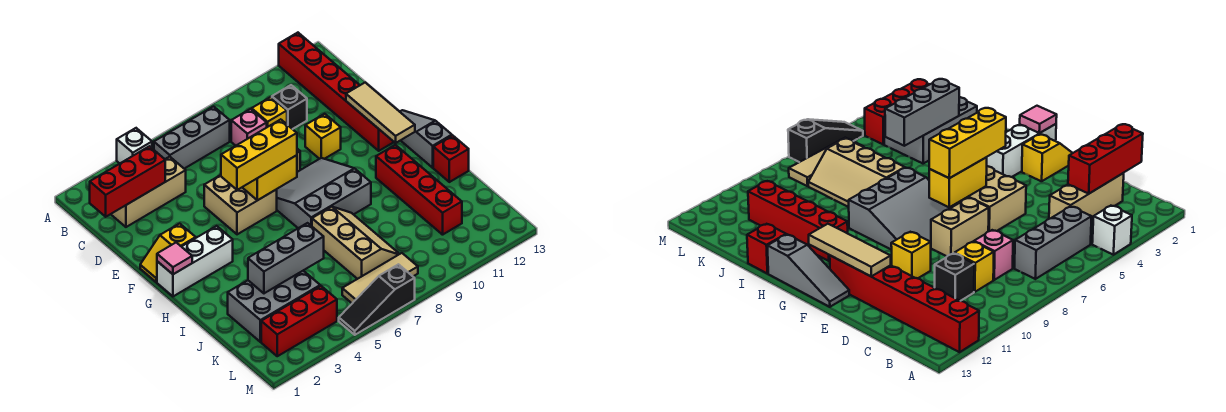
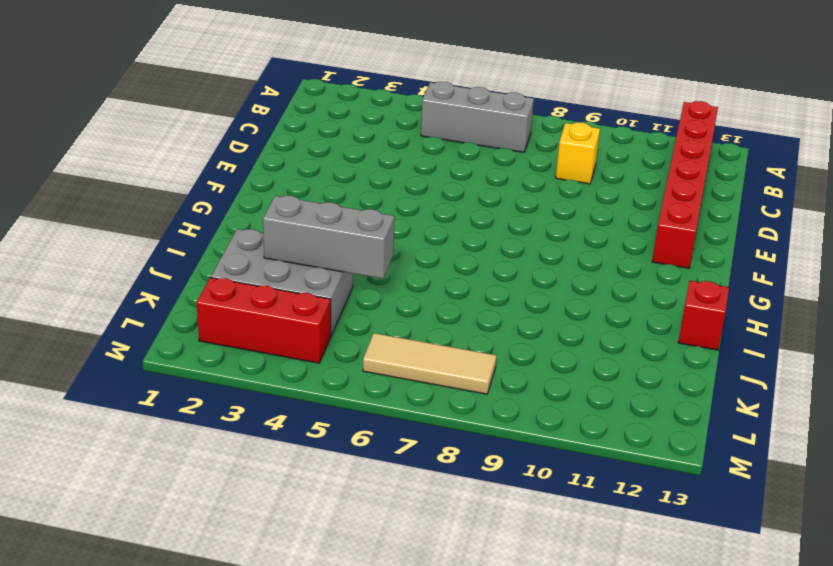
none -> white 1x1 brick [117,128,152,163]
none -> tan 1x3 brick [111,157,186,227]
none -> pink 1x1 brick [231,109,267,146]

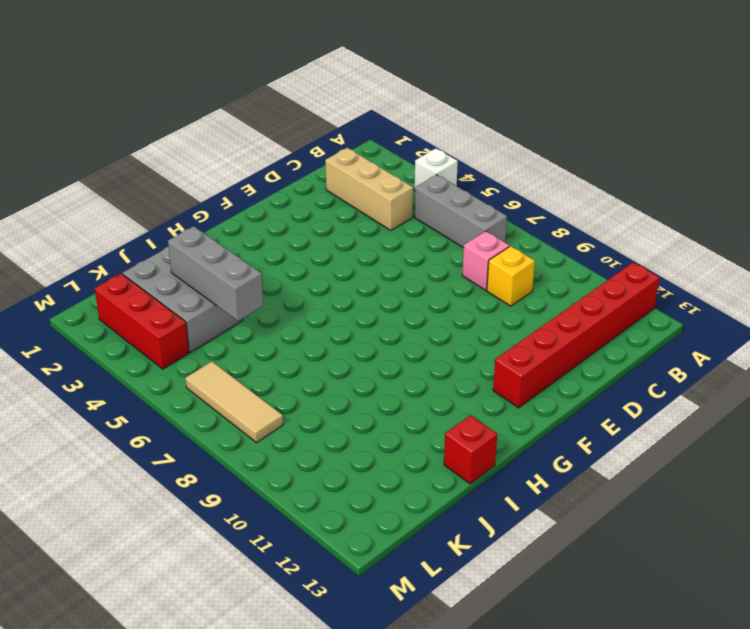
none -> black 1x1 brick [272,85,307,129]
none -> tan 2x2 brick [204,175,277,234]
none -> tan 1x2 brick [931,198,989,256]

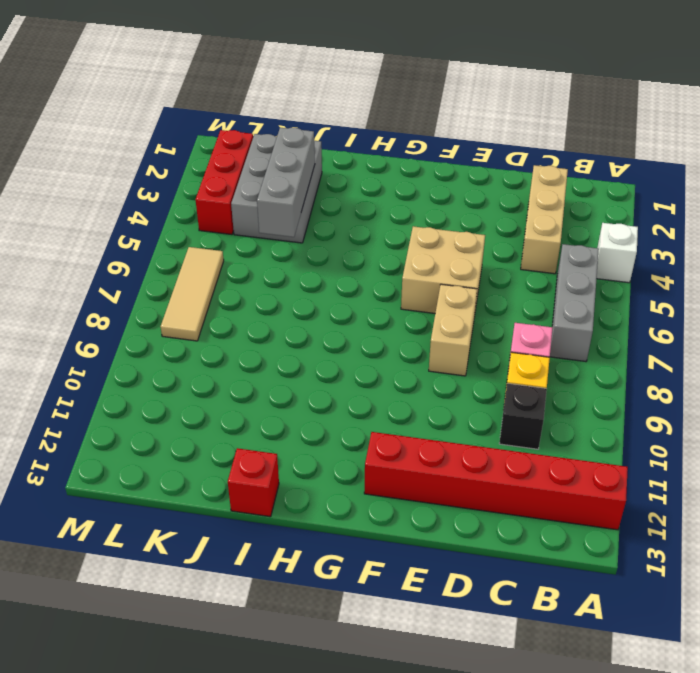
none -> yellow 1x1 brick [305,114,341,159]
none -> yellow 1x2 slope [140,224,196,282]
none -> grey 3x3 slope [277,158,371,228]

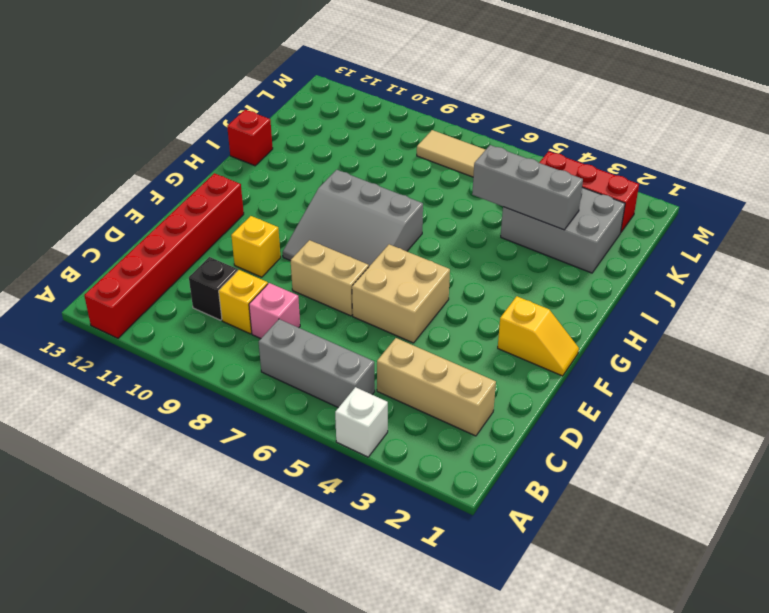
none -> grey 1x3 slope [400,110,452,168]
none -> white 1x3 brick [157,226,233,296]
none -> red 1x4 brick [376,145,462,235]

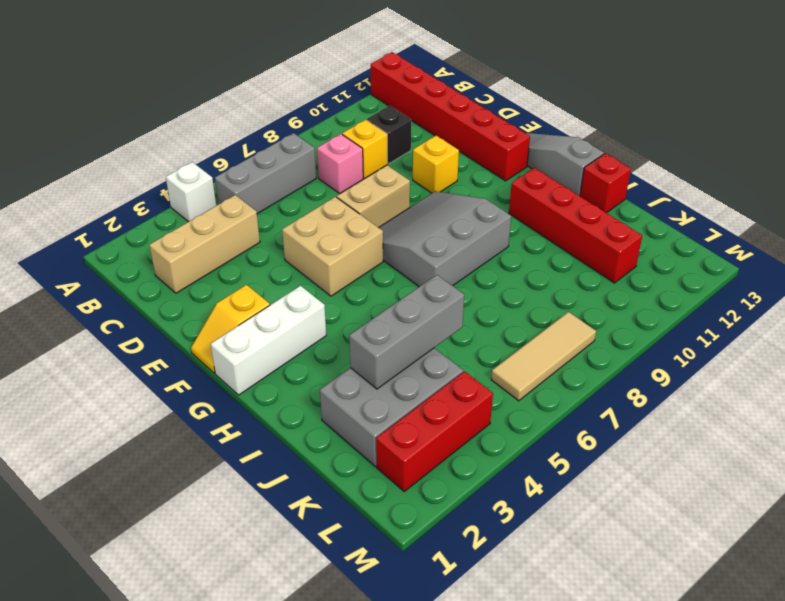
none -> tan 2x3 slope [312,207,399,279]
none -> black 1x3 slope [339,264,415,335]
none -> red 1x3 brick [90,146,165,217]

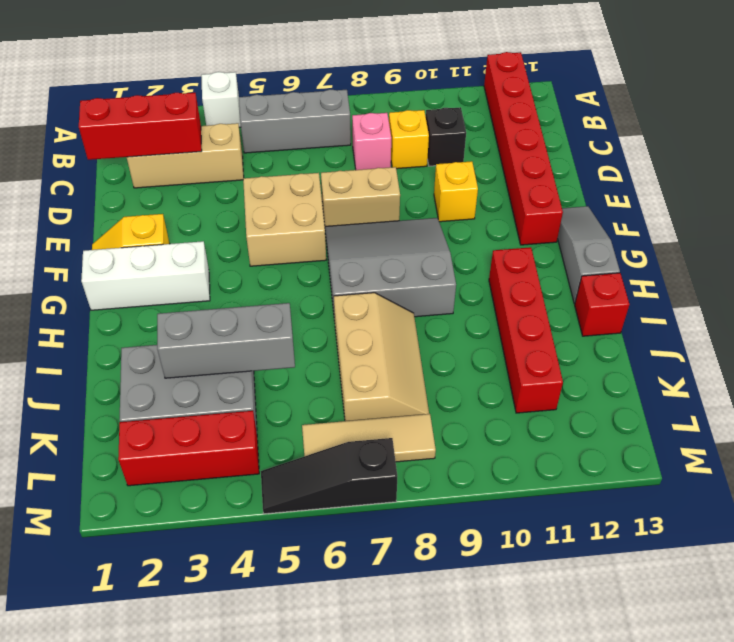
none -> tan 1x3 tile [346,83,415,143]
none -> yellow 1x2 brick [242,155,297,200]
none -> pink 1x1 tile [157,242,192,274]

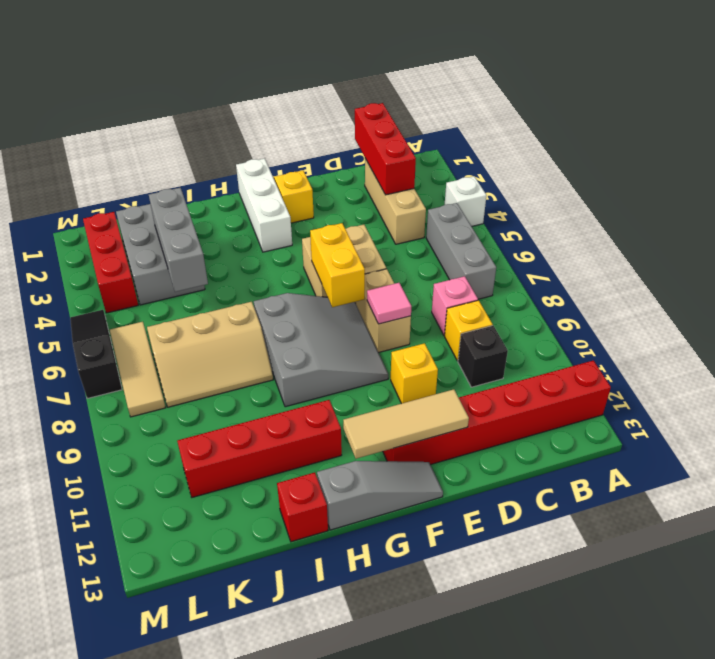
pink 1x1 tile [367,283,411,324] -> pink 1x1 tile moved to [157,242,192,274]
none -> yellow 1x3 brick [221,119,297,190]

